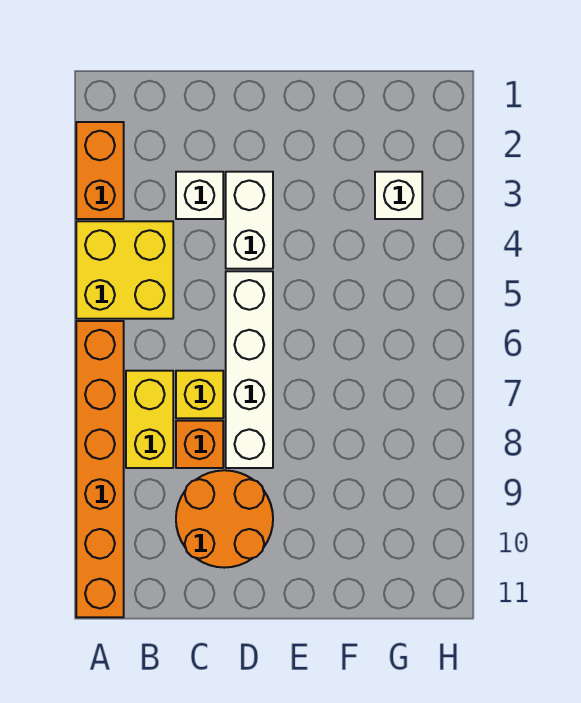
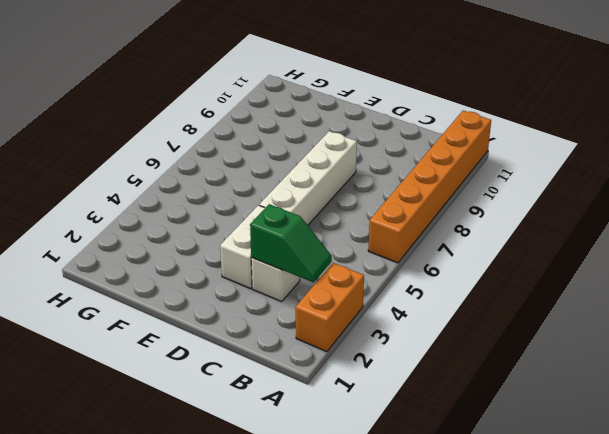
green 1x2 slope [250,204,332,283] -> none
none -> yellow 2x2 brick [76,221,173,319]
none -> yellow 1x2 brick [126,371,173,468]

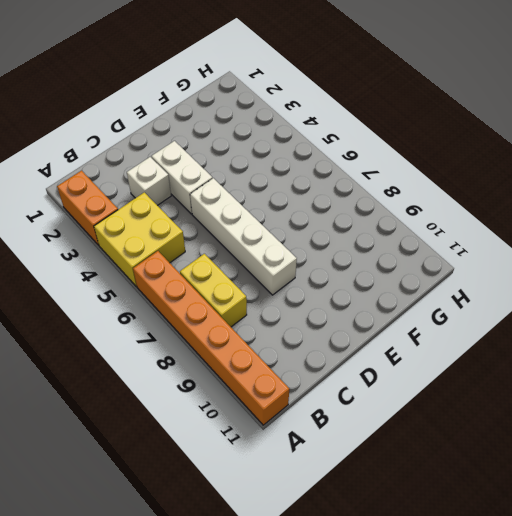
none -> yellow 1x1 brick [176,371,223,418]
none -> orange 1x1 brick [176,421,223,468]

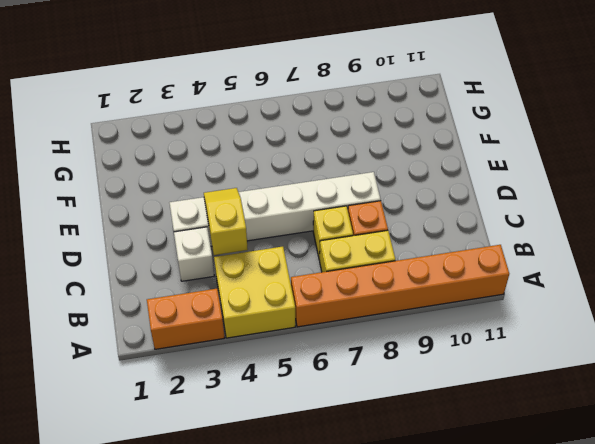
yellow 1x2 slope [204,188,248,255] -> none
none -> orange 2x2 round brick [176,470,273,568]
none -> white 1x1 brick [375,172,422,219]

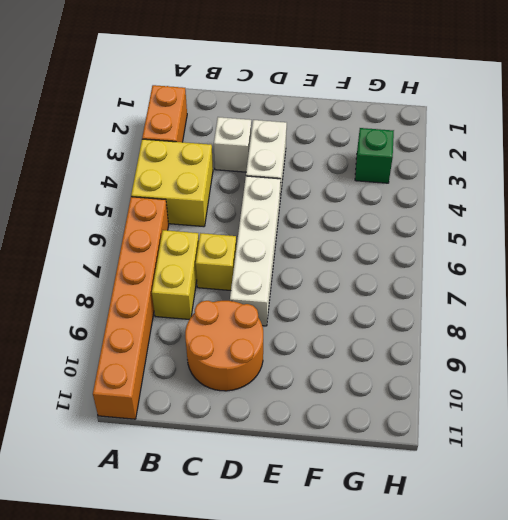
green 1x1 brick [355,128,394,183] -> white 1x1 brick [375,172,422,219]
none -> orange 1x1 brick [176,421,223,468]

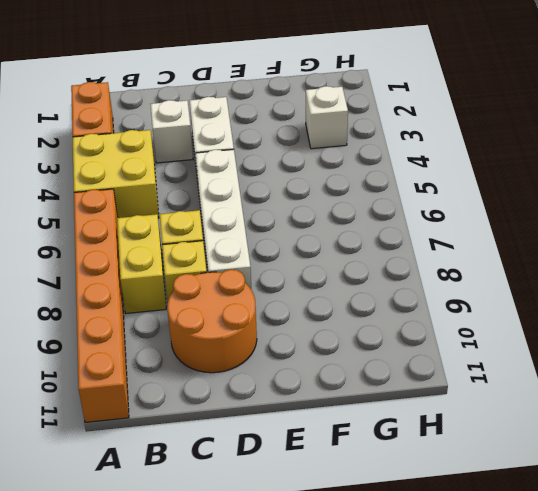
yellow 1x1 brick [162,241,207,301] -> orange 1x1 brick [176,421,223,468]

